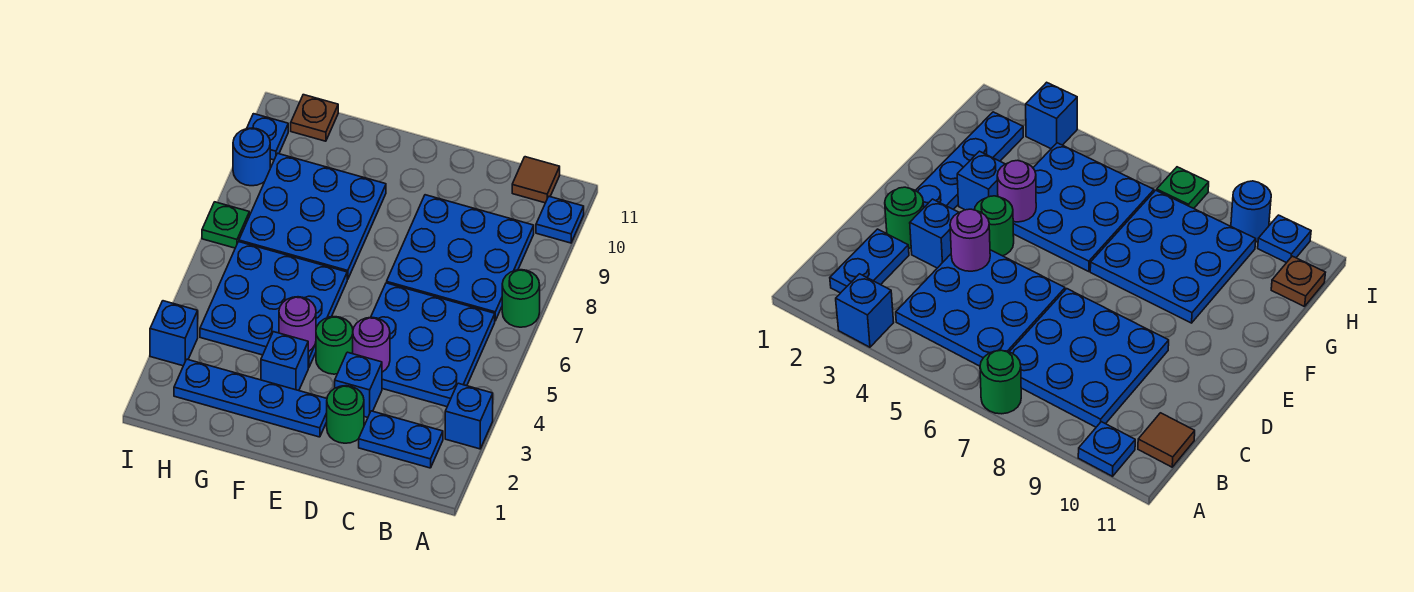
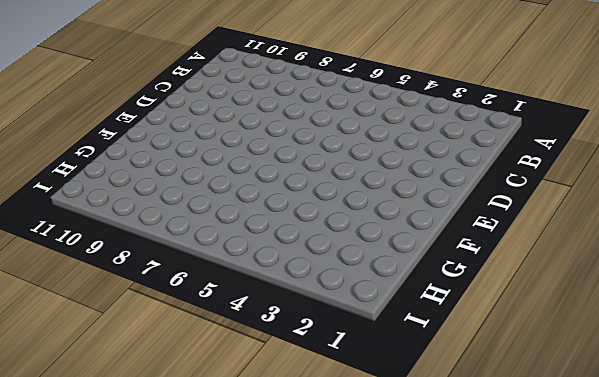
none -> blue 1x1 brick [445,383,493,449]
none -> green 1x1 round brick [502,270,540,327]
none -> blue 1x1 plate [536,197,584,243]

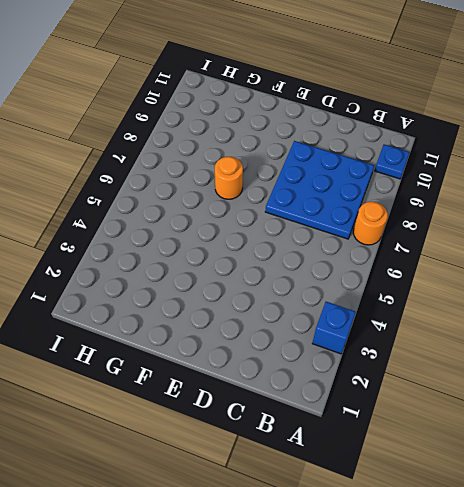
orange 1x1 round brick [353,202,388,245] -> green 1x1 round brick [502,270,540,327]
orange 1x1 round brick [215,157,243,199] -> blue 3x3 plate [239,153,386,280]
none -> blue 1x2 plate [359,411,443,468]
none -> blue 3x3 plate [371,283,495,407]
none -> brown 1x1 tile [512,157,560,203]

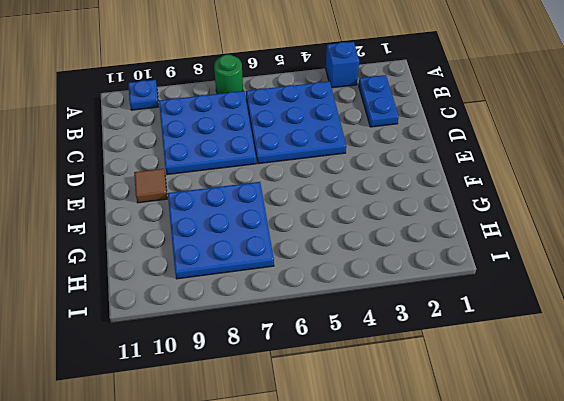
brown 1x1 tile [134,169,167,203] -> brown 1x1 tile moved to [512,157,560,203]
none -> green 1x1 round brick [327,386,364,443]
none -> blue 1x1 brick [335,352,382,417]
none -> blue 1x4 plate [174,359,327,437]

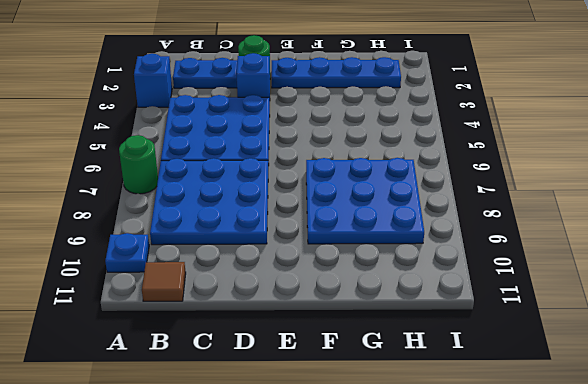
none -> green 1x1 round brick [316,317,353,374]
none -> blue 1x1 brick [261,332,308,391]
none -> blue 3x3 plate [200,242,347,368]

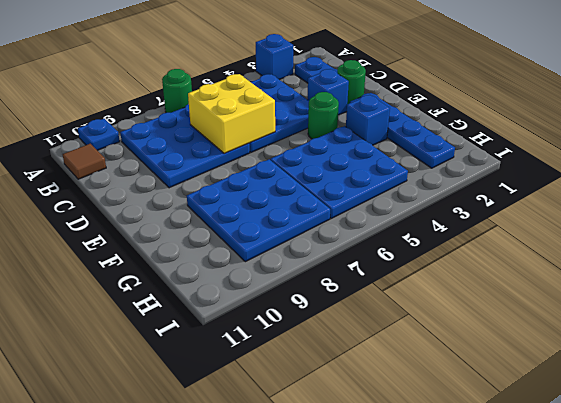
yellow 2x2 brick [188,74,275,154] -> none
none -> brown 1x1 plate [291,95,338,141]
none -> blue 1x1 brick [150,301,198,366]
none -> green 1x1 plate [202,202,249,248]

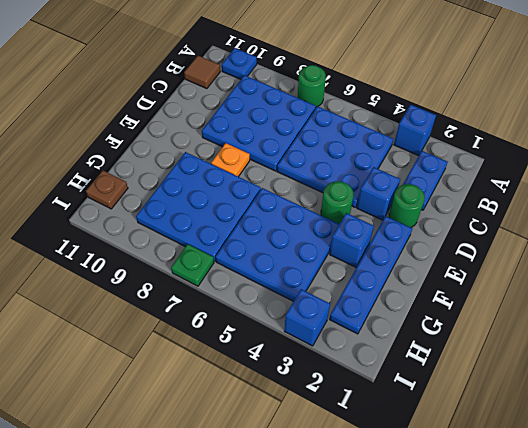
orange 1x1 plate [211,143,250,177] -> none
none -> blue 1x1 round brick [233,128,270,186]
none -> blue 1x1 plate [247,114,288,160]
none -> purple 1x1 round brick [353,317,390,372]

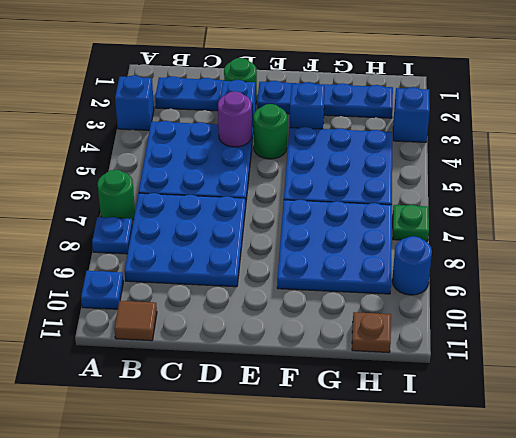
blue 1x1 plate [92,217,133,254] -> blue 1x1 plate moved to [247,114,288,160]
none -> purple 1x1 round brick [279,297,316,352]

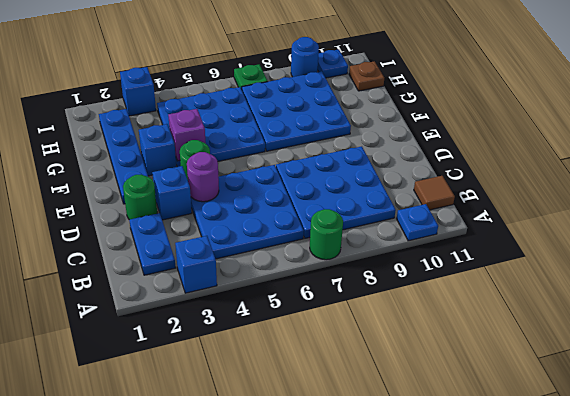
purple 1x1 brick [168,109,206,161] -> purple 1x1 round brick [279,297,316,352]

